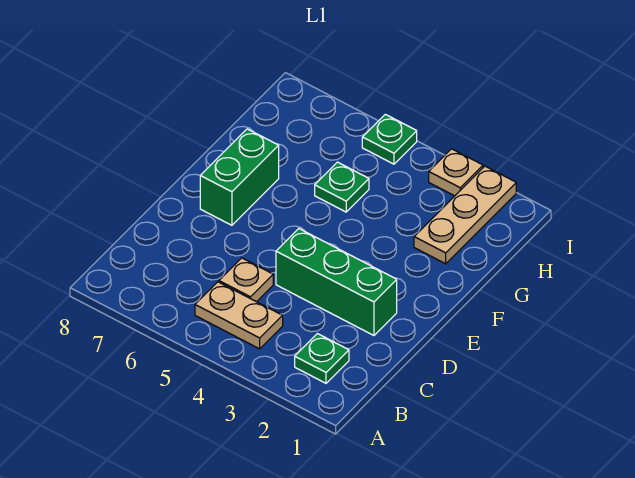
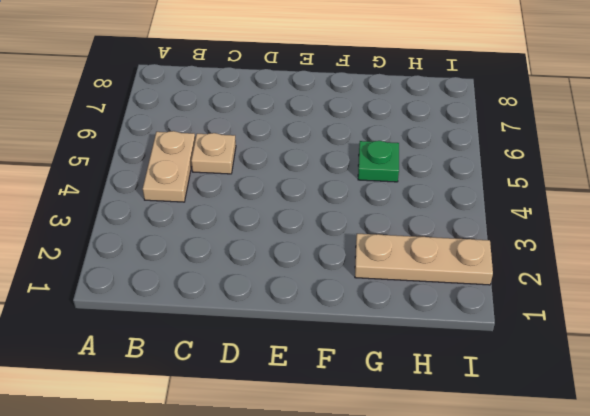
none -> green 1x1 plate [295,334,349,383]
none -> green 1x3 brick [276,229,397,335]

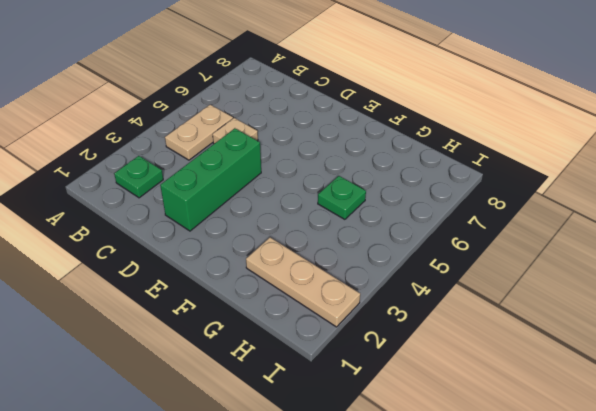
none -> green 1x2 brick [200,129,279,225]
none -> tan 1x1 plate [429,149,483,196]

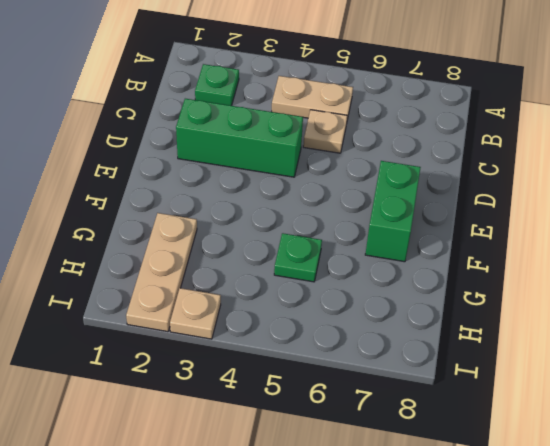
none -> green 1x1 plate [362,114,417,164]

